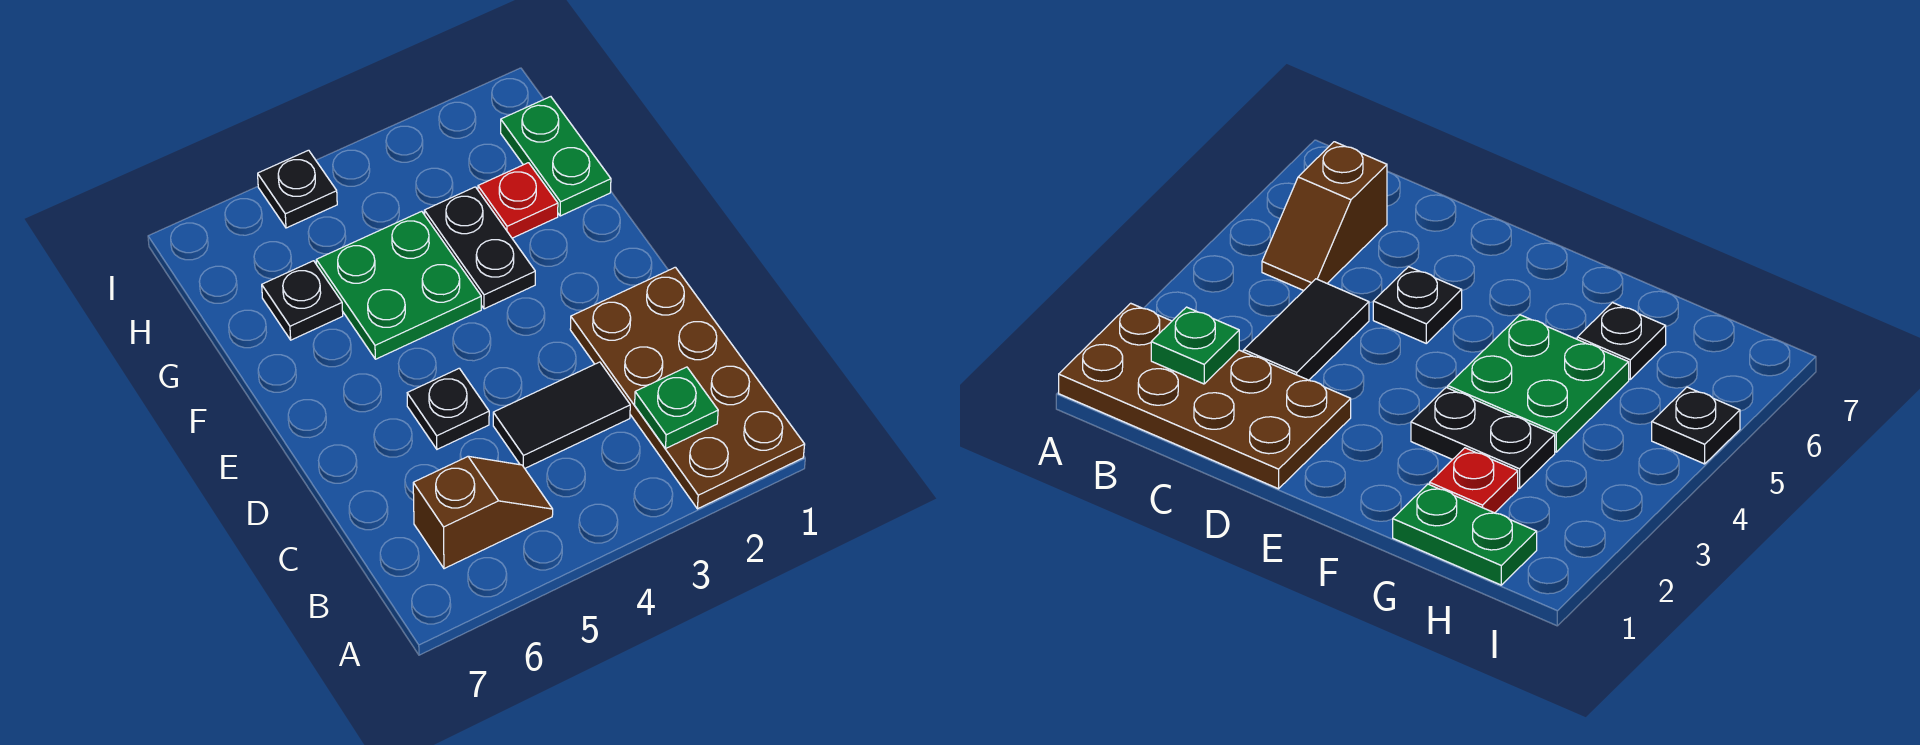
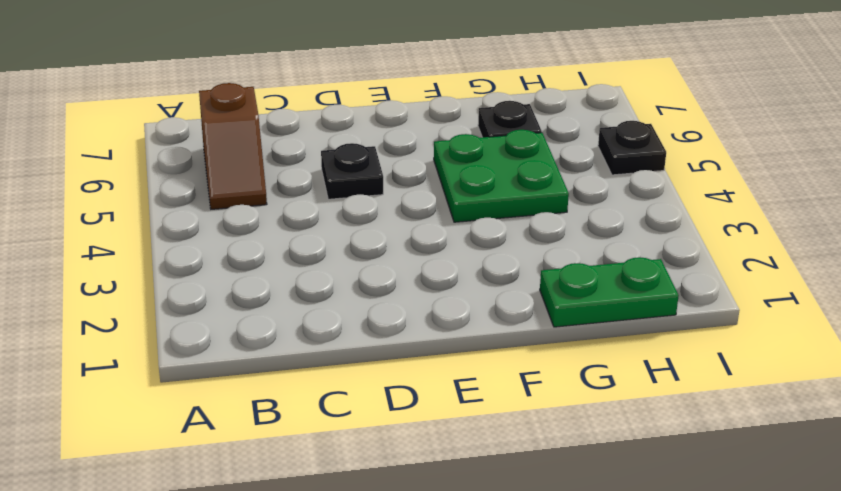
none -> brown 2x4 plate [570,267,805,509]
none -> black 1x2 tile [493,362,630,468]

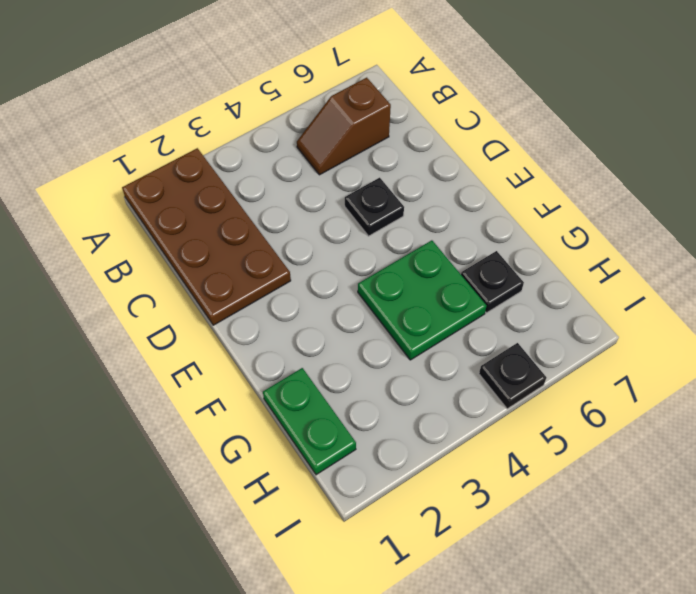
none -> black 1x2 tile [493,362,630,468]
none -> black 1x2 plate [424,187,535,309]

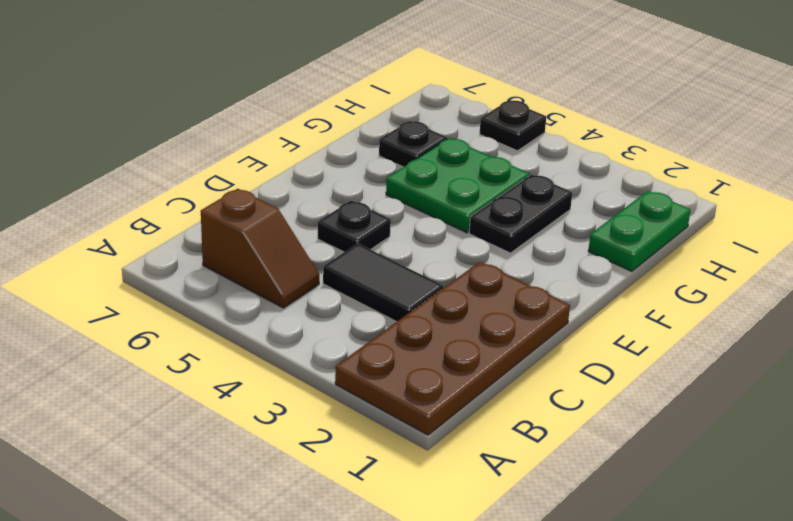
none -> red 1x1 plate [478,163,558,238]
none -> green 1x1 plate [635,367,718,449]

